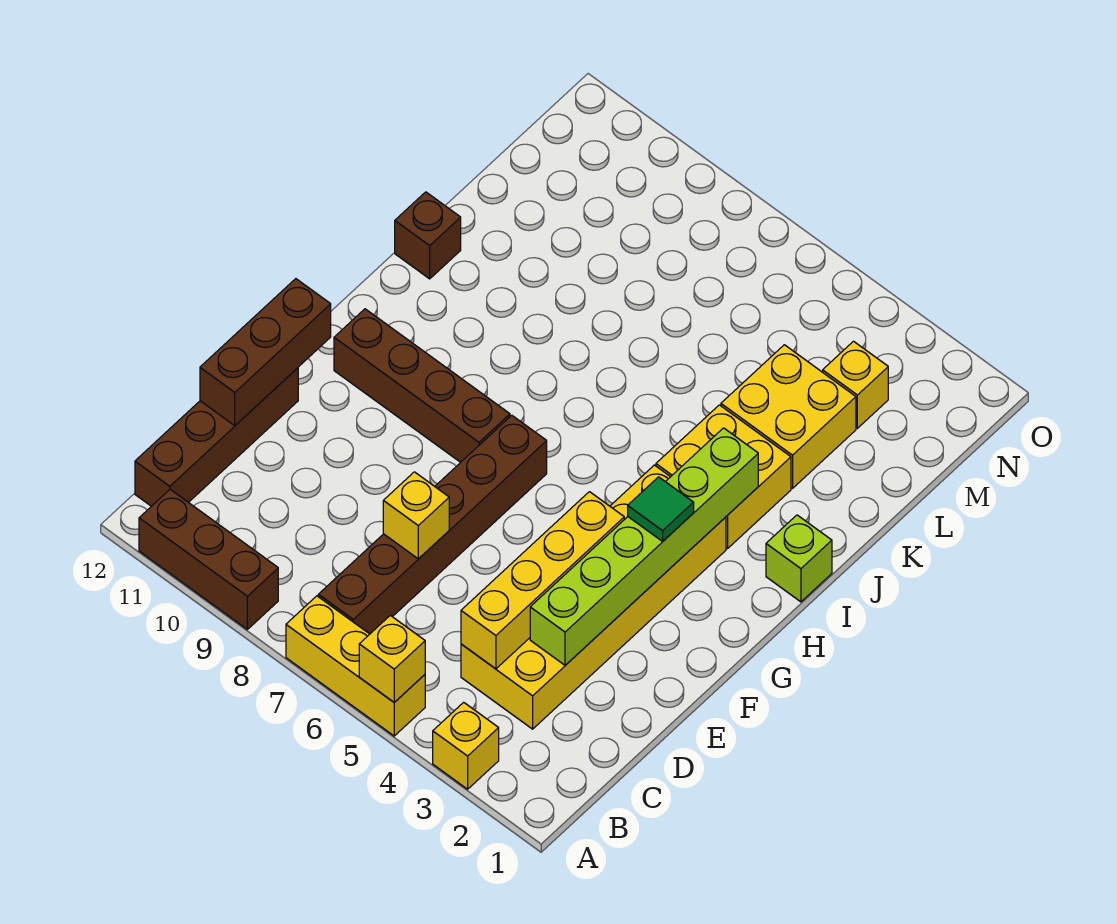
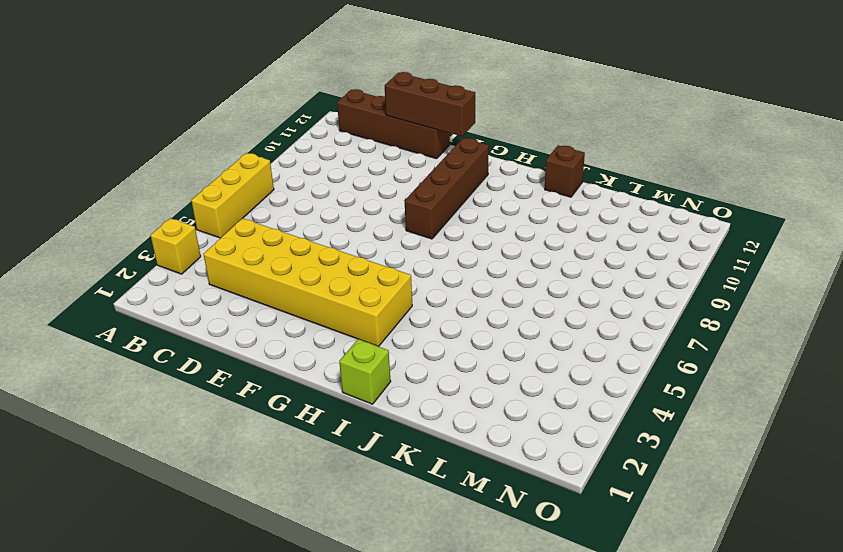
none -> brown 1x3 brick [139,489,278,629]
none -> brown 1x6 brick [318,415,547,634]
none -> yellow 2x2 brick [656,405,791,549]

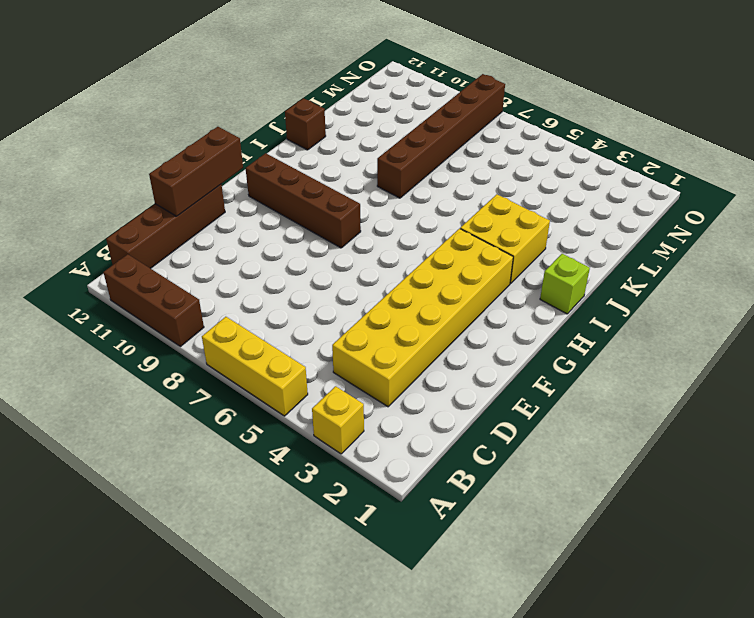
brown 1x6 brick [377,74,505,198] -> brown 1x6 brick moved to [318,415,547,634]
none -> yellow 2x2 brick [721,345,856,488]
none -> yellow 1x1 brick [823,341,888,428]
none -> yellow 1x1 brick [359,615,425,702]

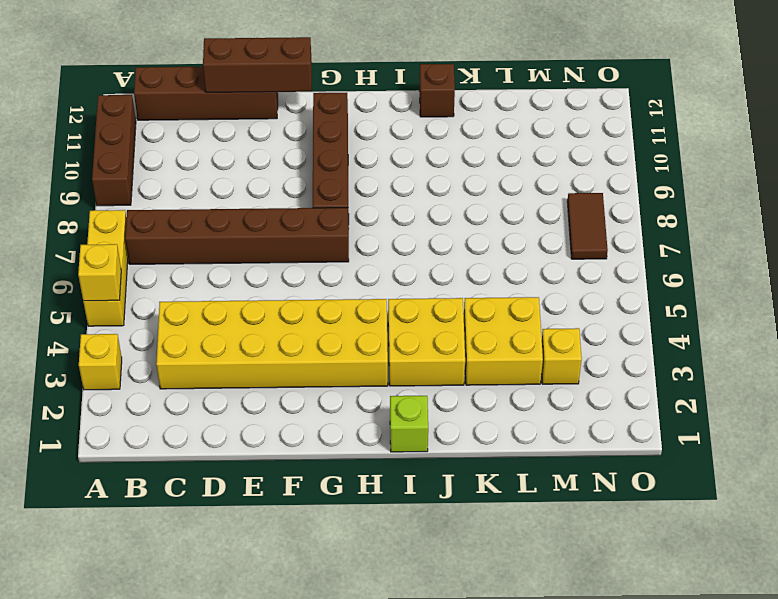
brown 1x2 tile [567,193,608,259] -> none
none -> yellow 1x4 brick [461,492,624,669]
none -> lime 1x6 brick [530,428,758,665]
none -> yellow 1x1 brick [383,472,449,559]

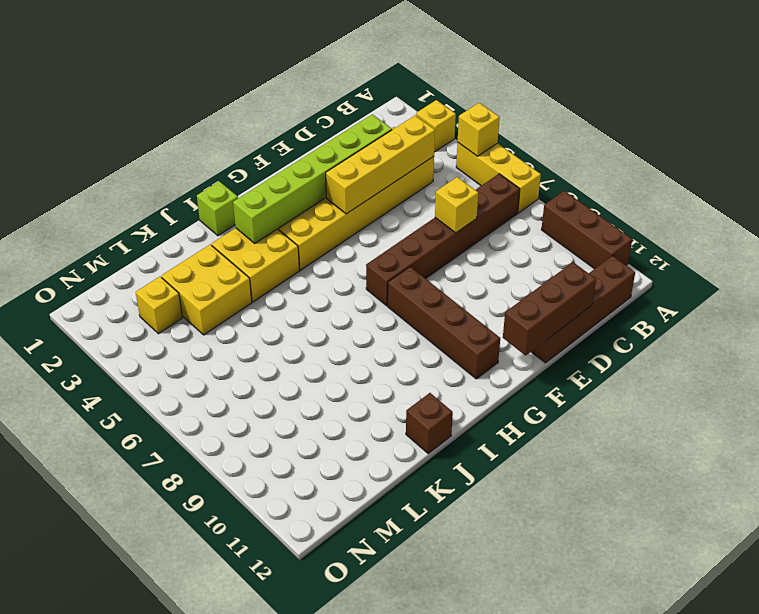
none -> green 1x1 tile [628,477,694,541]

